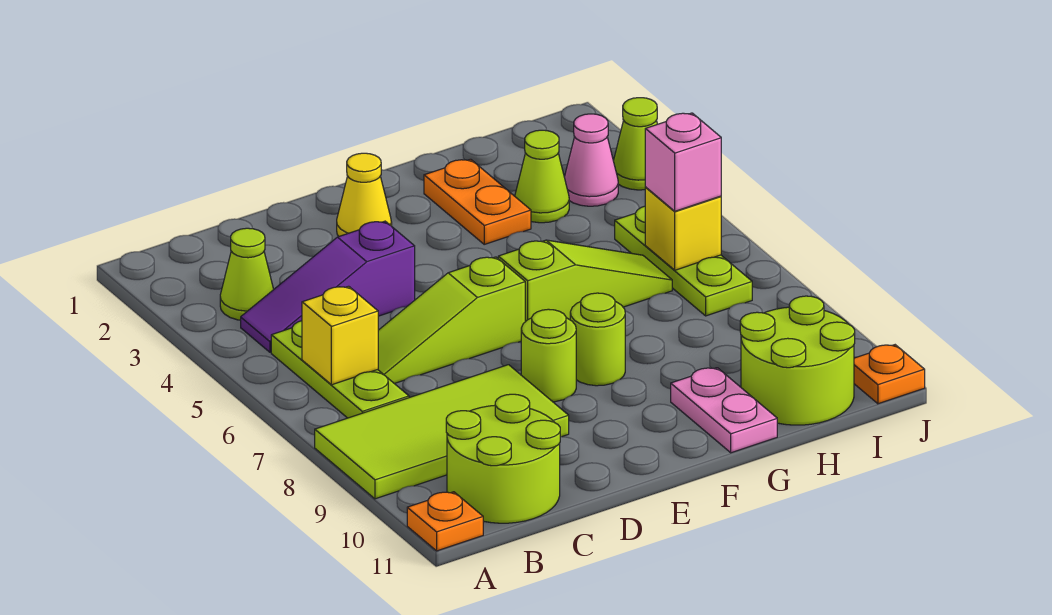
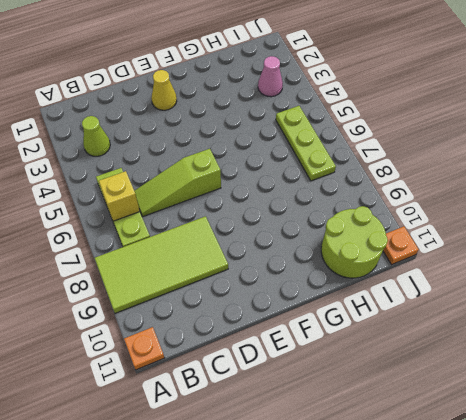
none -> purple 1x3 slope [241,221,415,352]
none -> lime 2x2 round brick [446,394,560,523]
none -> lime 1x1 round brick [521,309,576,402]

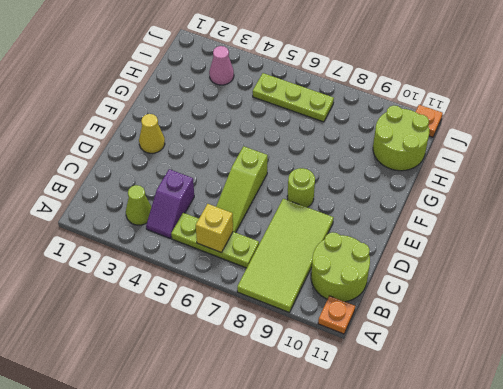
purple 1x2 slope [146,169,194,238] -> purple 1x3 slope [241,221,415,352]
none -> lime 1x3 slope [498,240,672,322]
none -> lime 1x1 round brick [570,293,625,386]
none -> orange 1x2 plate [424,159,531,244]

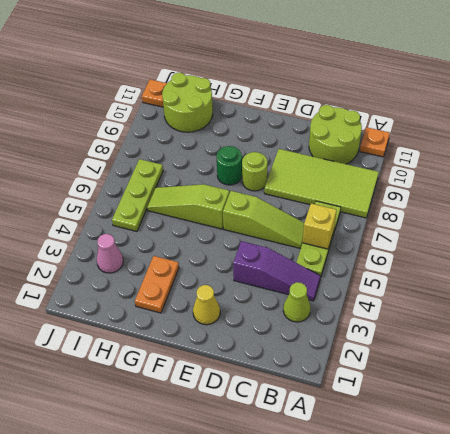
green 1x1 round brick [216,146,242,185] -> lime 1x1 round brick [570,293,625,386]
none -> pink 1x2 plate [671,368,777,453]
none -> lime 1x1 cone [515,130,569,223]
none -> lime 1x1 cone [613,98,657,190]

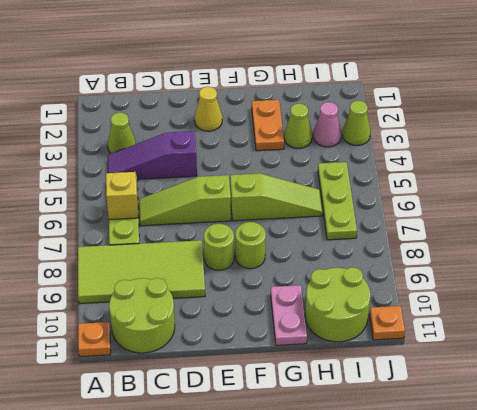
none -> yellow 1x1 brick [645,188,721,270]
none -> pink 1x1 brick [645,113,721,211]

